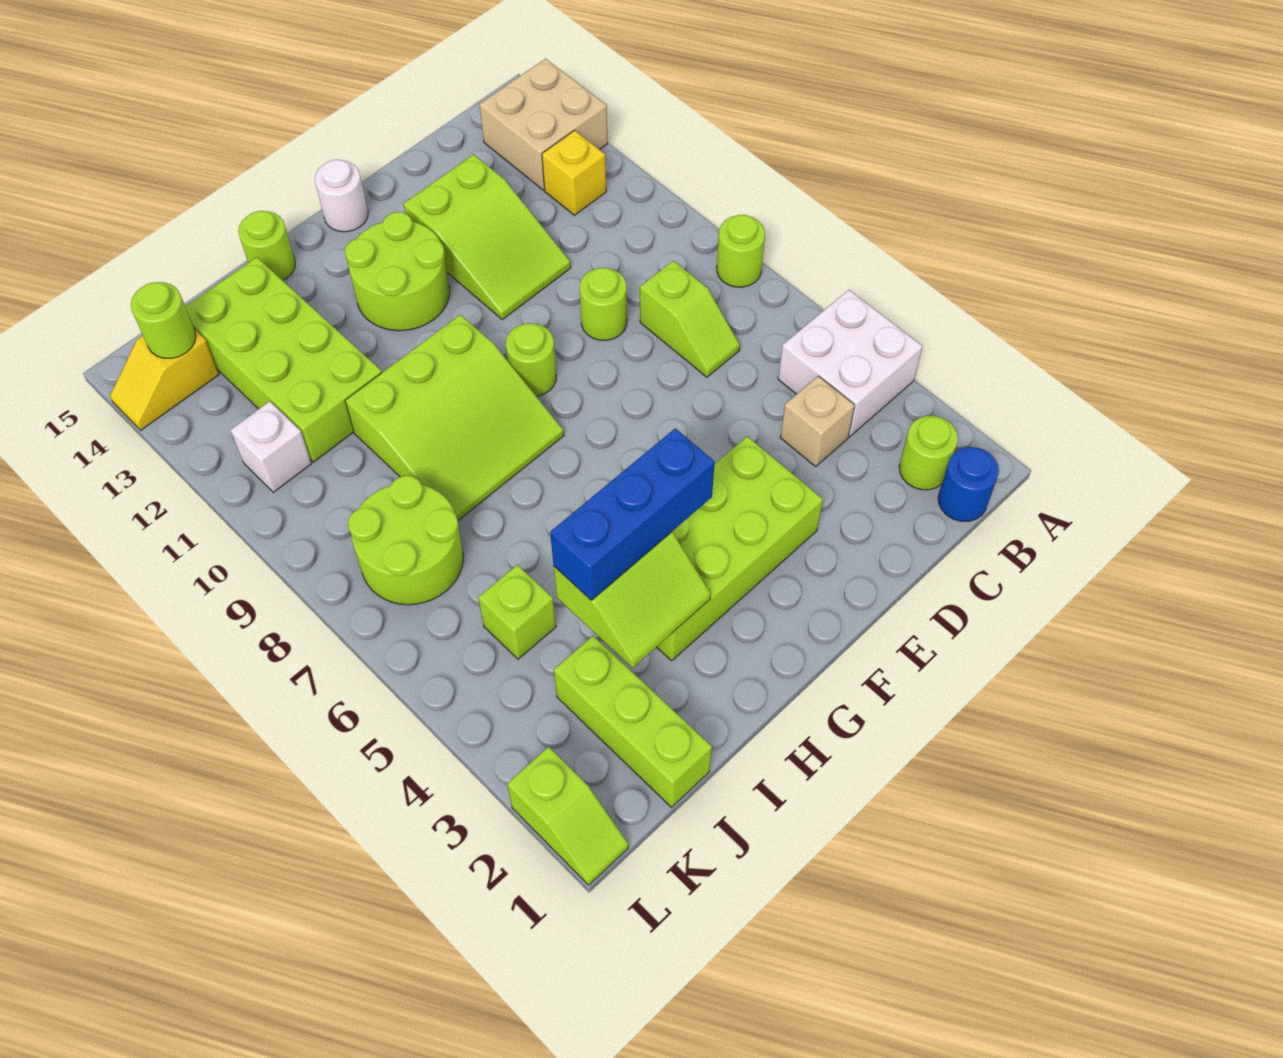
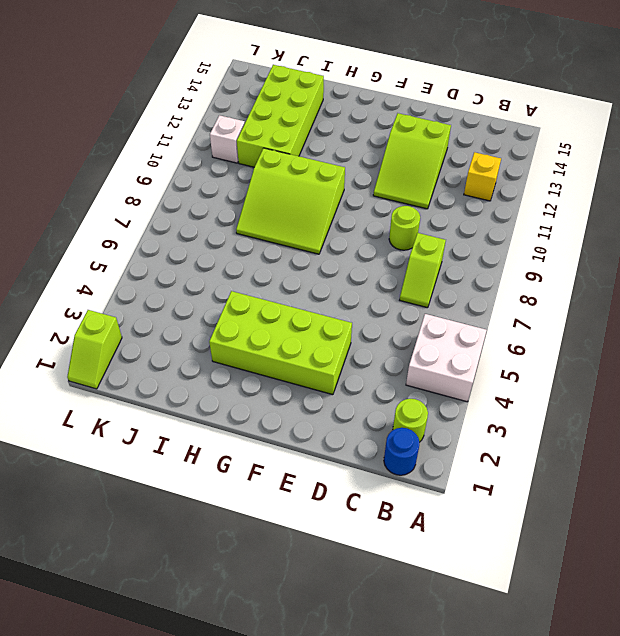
none -> lime 1x1 round brick [717,215,765,287]
none -> tan 2x2 brick [479,59,608,190]
none -> tan 1x1 brick [780,376,855,467]

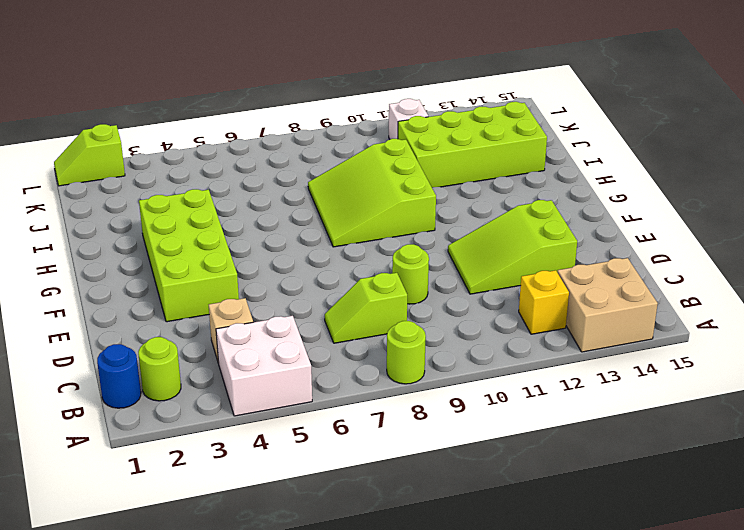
none -> lime 1x1 round brick [506,323,556,396]
none -> lime 2x2 round brick [345,212,450,331]
none -> white 1x1 round brick [315,160,368,232]

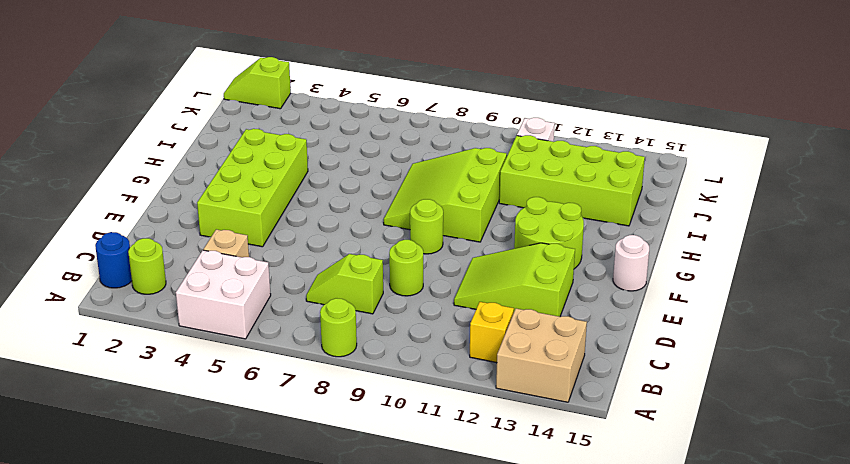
none -> lime 1x1 round brick [238,211,295,280]
none -> lime 1x3 brick [554,636,712,807]
none -> lime 1x1 brick [478,565,556,659]

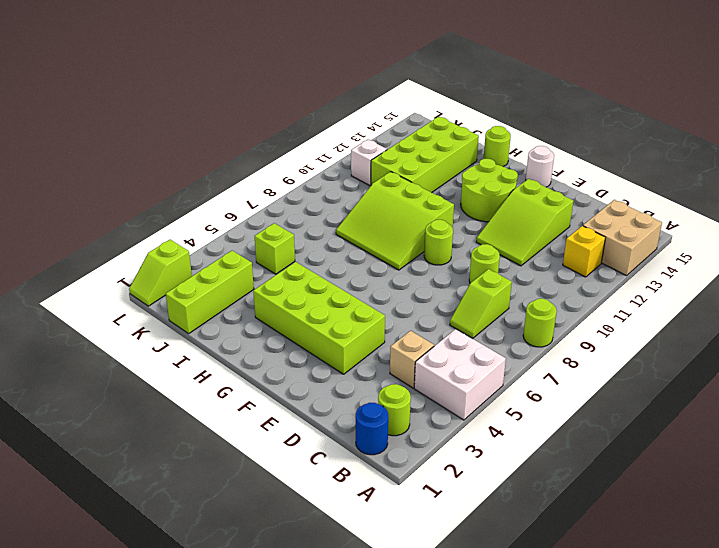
none -> lime 2x2 round brick [348,476,463,605]
none -> yellow 1x2 slope [110,329,219,430]
none -> lime 2x2 slope [554,532,711,668]

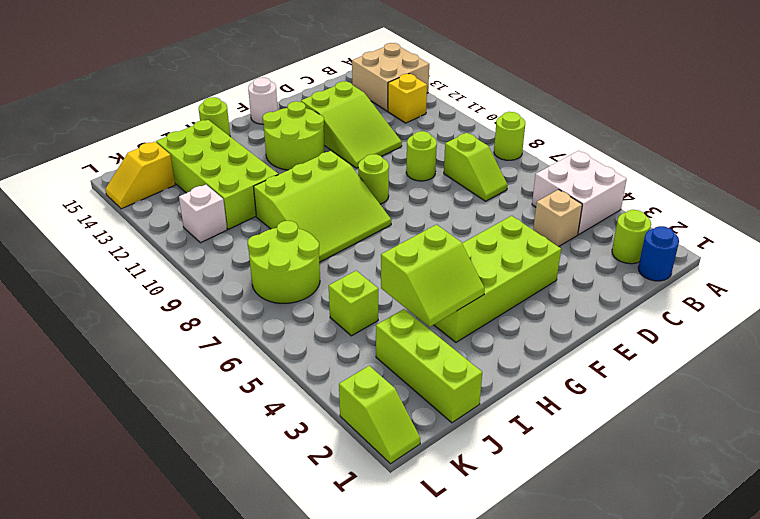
none -> lime 1x1 round brick [131,282,196,358]
none -> blue 1x3 brick [550,428,715,600]

